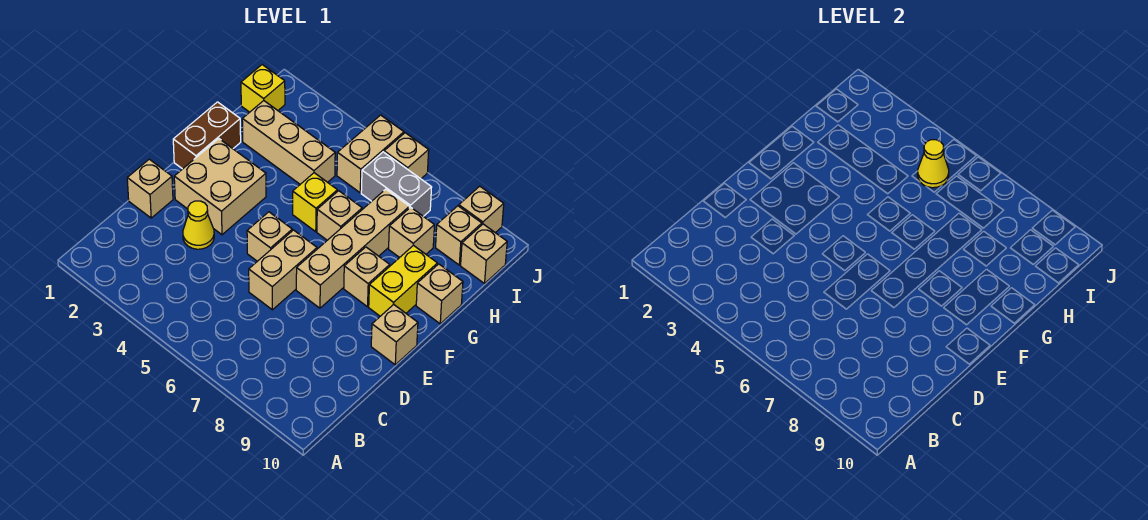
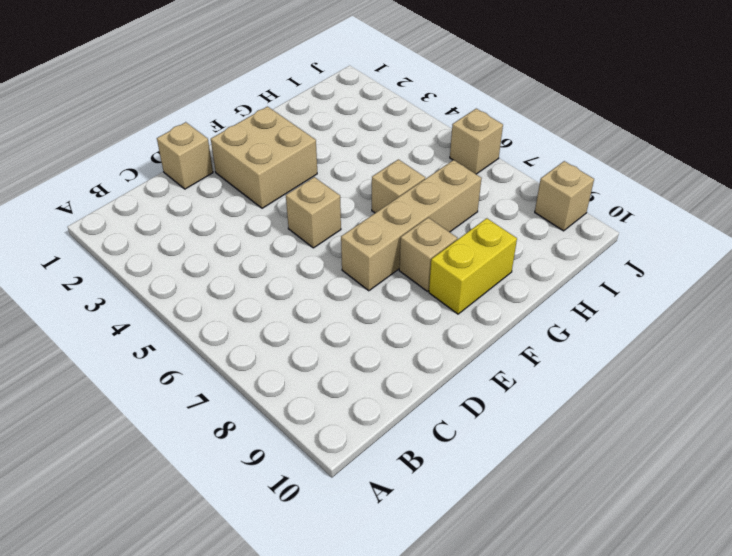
none -> yellow 1x1 cone [183,201,214,249]
none -> tan 1x2 brick [249,230,317,310]
none -> tan 1x1 brick [371,304,418,365]

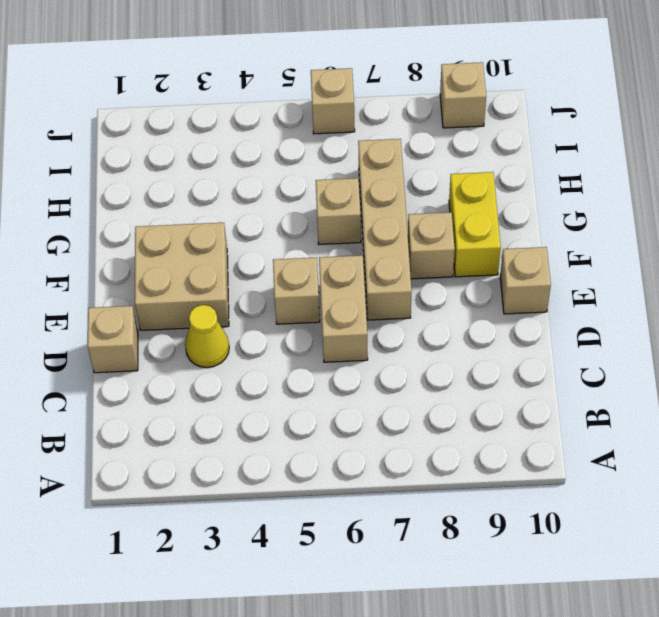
none -> brown 1x2 brick [173,102,241,169]
none -> yellow 1x1 brick [293,173,337,232]
none -> tan 1x1 brick [416,264,463,324]

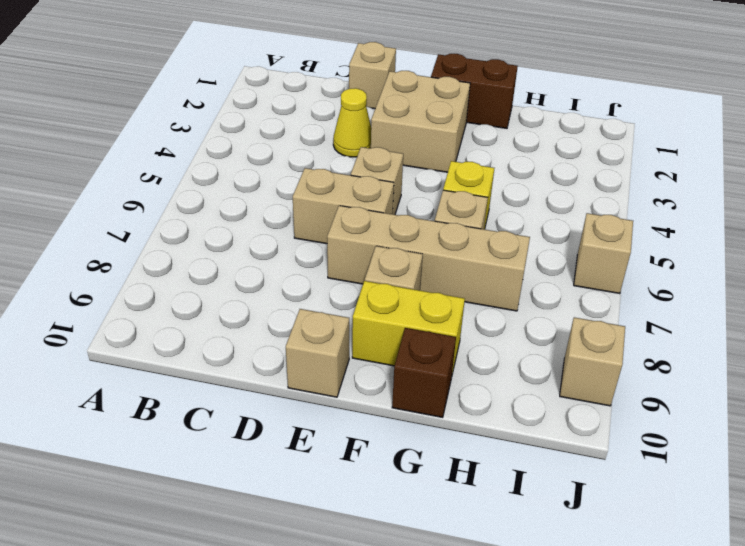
brown 1x1 brick [392,328,456,417] -> tan 1x1 brick [416,264,463,324]
none -> tan 1x3 brick [242,101,335,184]
none -> tan 1x1 brick [389,207,434,258]
none -> yellow 1x1 brick [241,65,285,112]

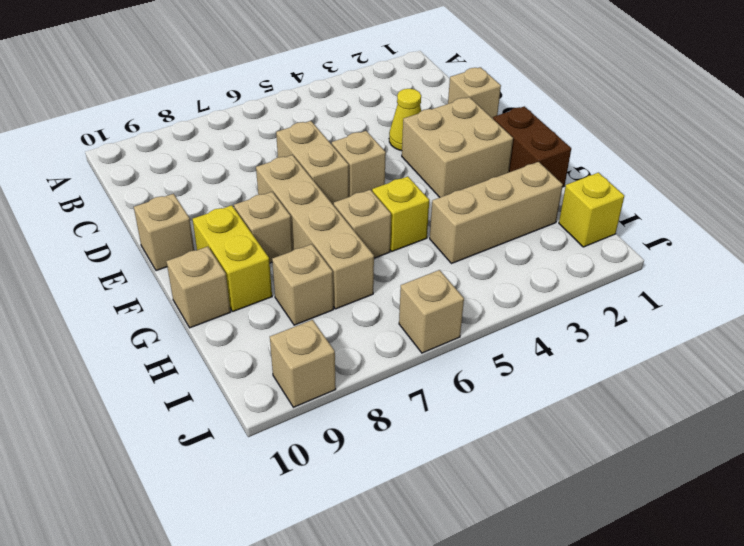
none -> tan 1x2 brick [337,115,404,193]
none -> grey 1x2 brick [361,152,432,216]
none -> tan 1x1 brick [436,206,482,265]

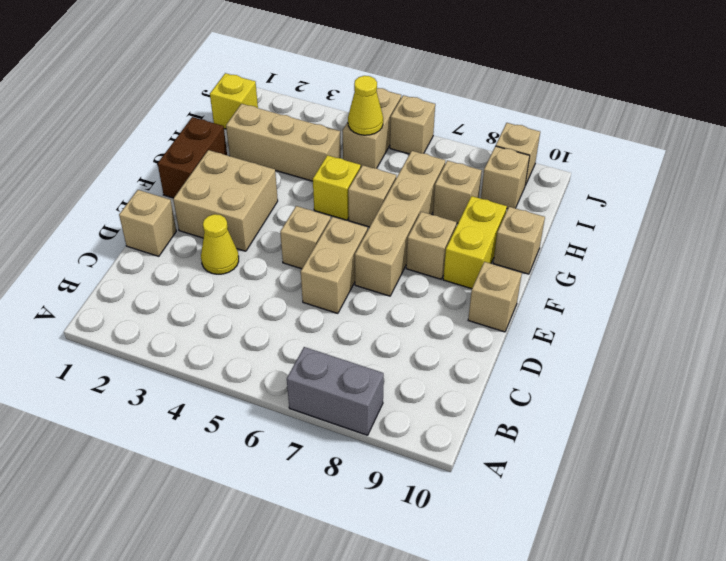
grey 1x2 brick [287,347,384,435] -> grey 1x2 brick moved to [361,152,432,216]
none -> tan 1x1 brick [461,224,507,284]

